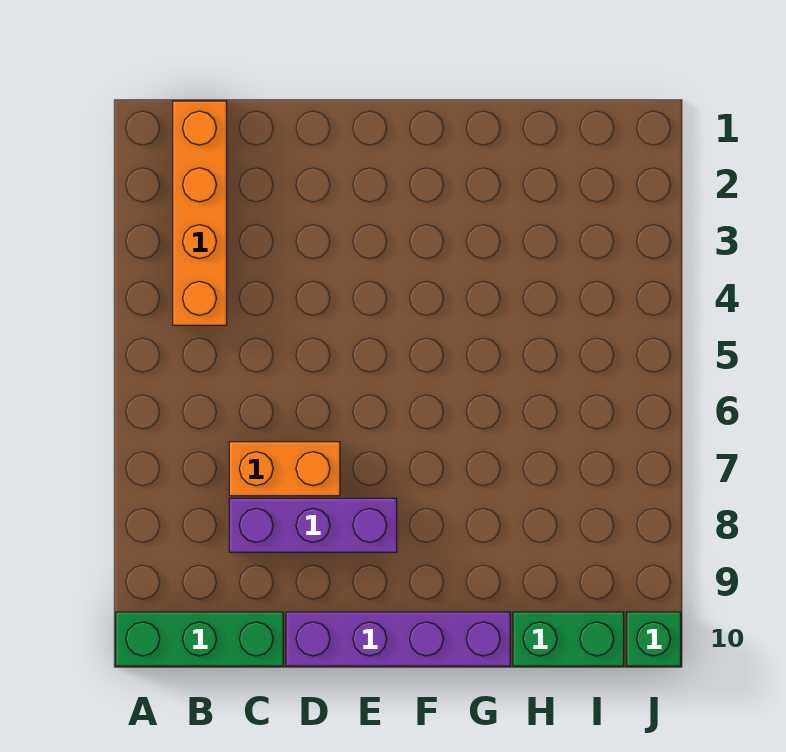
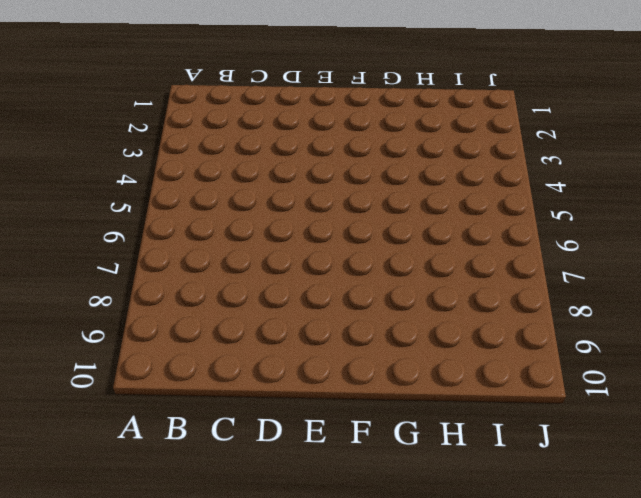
none -> green 1x3 brick [116,612,283,666]
none -> orange 1x4 brick [173,101,227,325]

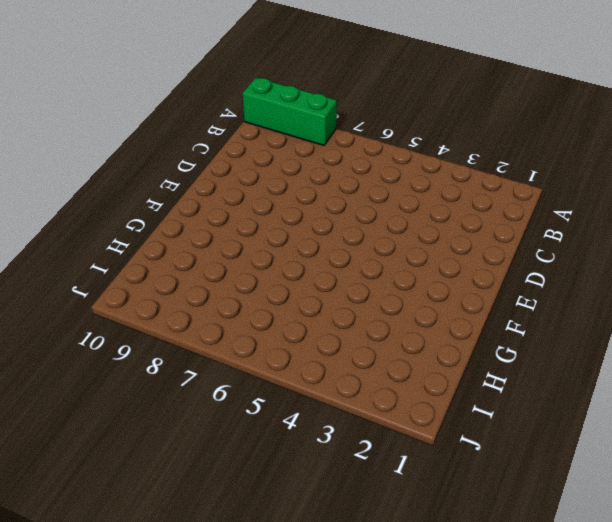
green 1x3 brick [243,77,337,145] -> green 1x3 brick turned to [116,612,283,666]
none -> orange 1x4 brick [173,101,227,325]
none -> orange 1x2 brick [229,442,340,496]

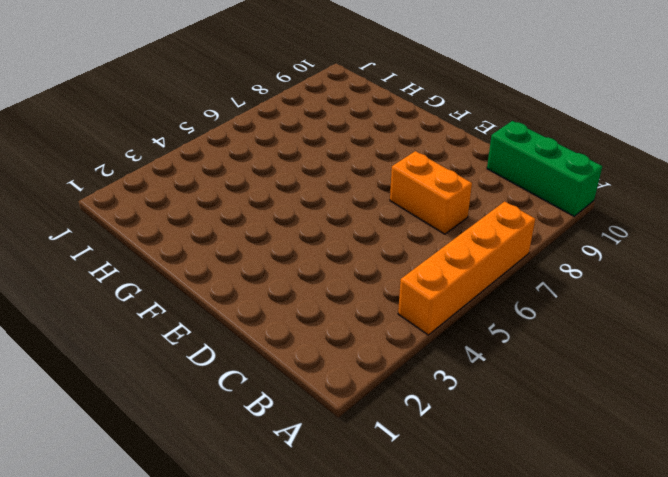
orange 1x4 brick [398,201,535,335] -> orange 1x4 brick moved to [173,101,227,325]
none -> purple 1x3 brick [229,498,397,552]
none -> purple 1x4 brick [286,612,510,666]

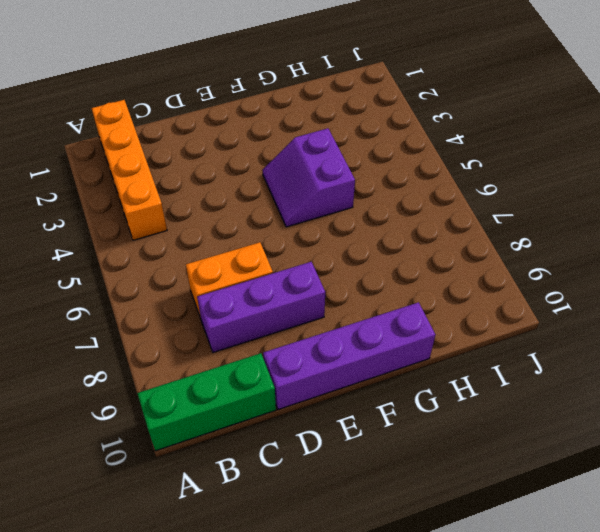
purple 2x2 slope [263,128,355,227] -> none
none -> green 1x2 brick [513,612,624,666]
none -> green 1x1 brick [627,612,681,666]

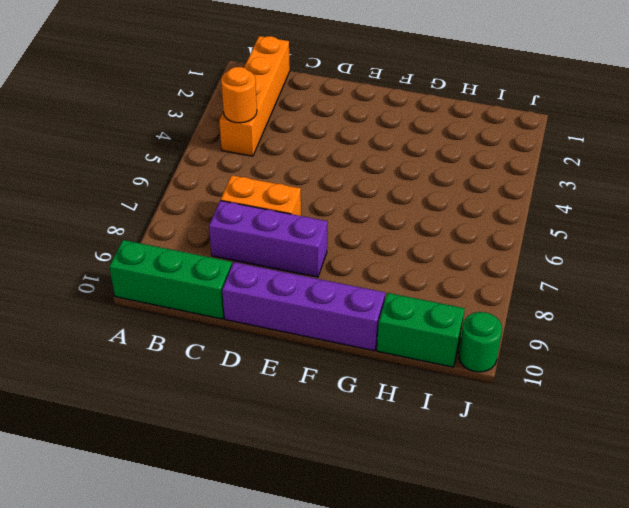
orange 1x1 round brick [221,67,257,123] -> none
green 1x1 round brick [459,312,502,372] -> green 1x1 brick [627,612,681,666]

